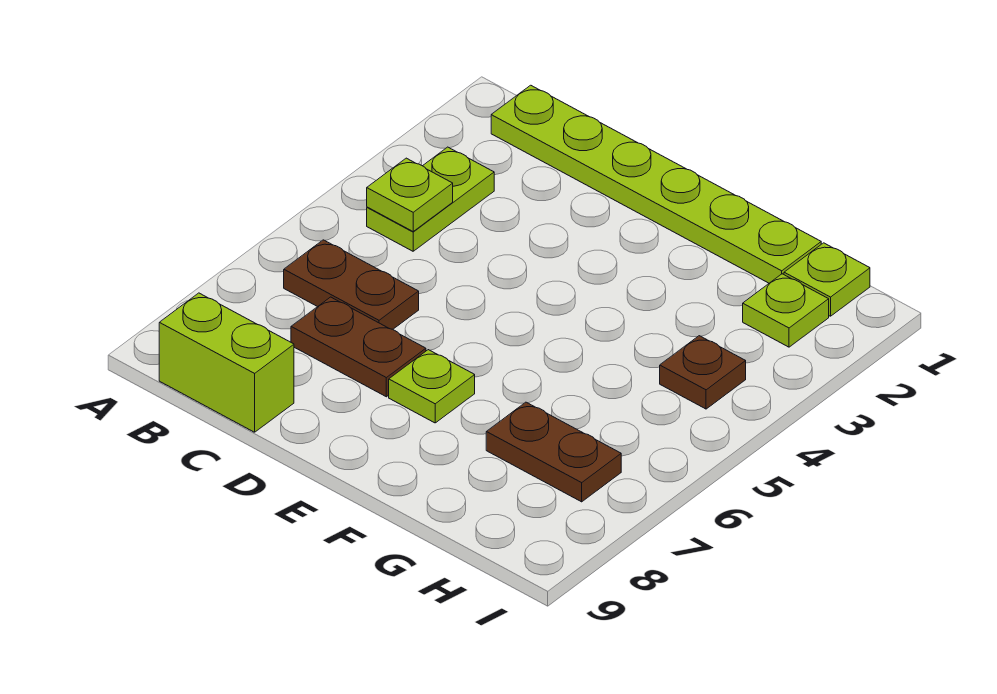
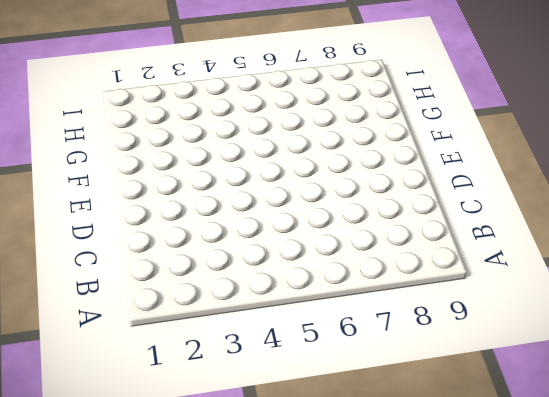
none -> lime 1x6 plate [491,85,821,283]
none -> lime 1x2 plate [367,147,494,251]

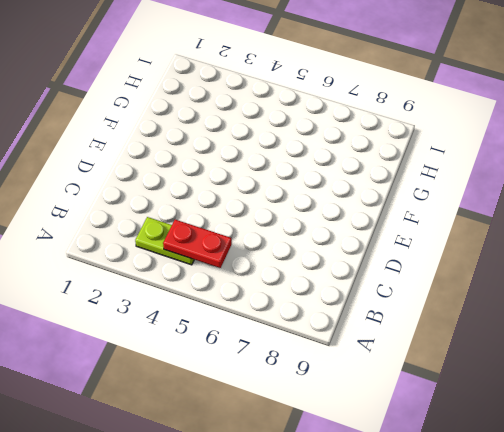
red 1x2 plate [163,220,232,268] -> lime 1x1 plate [367,158,453,231]
none -> lime 1x6 plate [491,85,821,283]
none -> brown 1x2 plate [284,240,419,329]

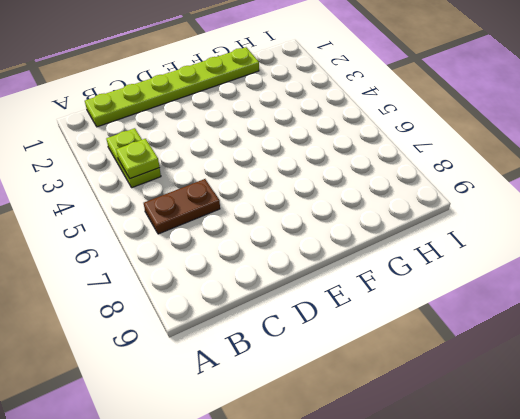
none -> lime 1x2 brick [159,293,294,432]
none -> brown 1x2 plate [291,297,426,397]

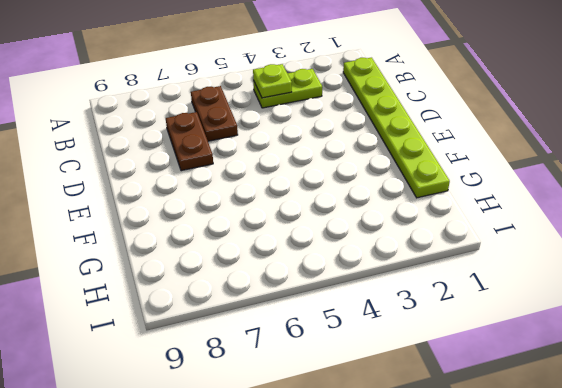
none -> lime 1x2 brick [159,293,294,432]
none -> lime 1x1 plate [389,350,475,423]

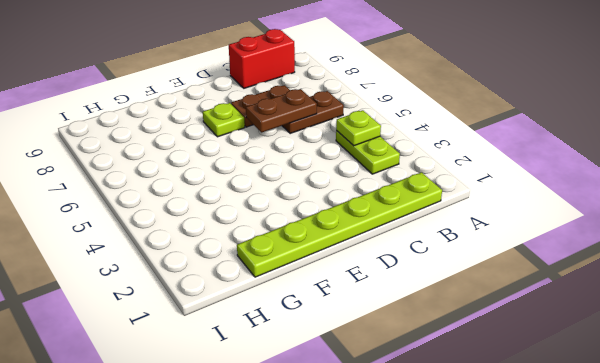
red 1x2 brick [229,29,295,88] -> lime 1x2 brick [159,293,294,432]
brown 1x2 plate [246,89,317,133] -> brown 1x2 plate moved to [486,402,621,502]
none -> lime 1x1 plate [784,243,870,316]
none -> lime 1x1 plate [743,274,829,347]

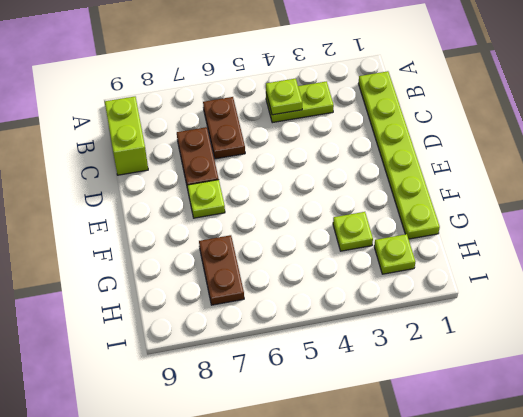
lime 1x1 plate [333,212,373,251] -> lime 1x1 plate moved to [784,243,870,316]
none -> brown 1x1 plate [660,336,746,409]

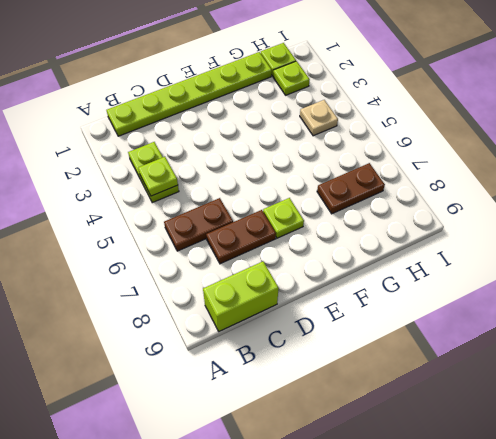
tan 1x1 plate [300,100,338,136] -> brown 1x1 plate [660,336,746,409]

